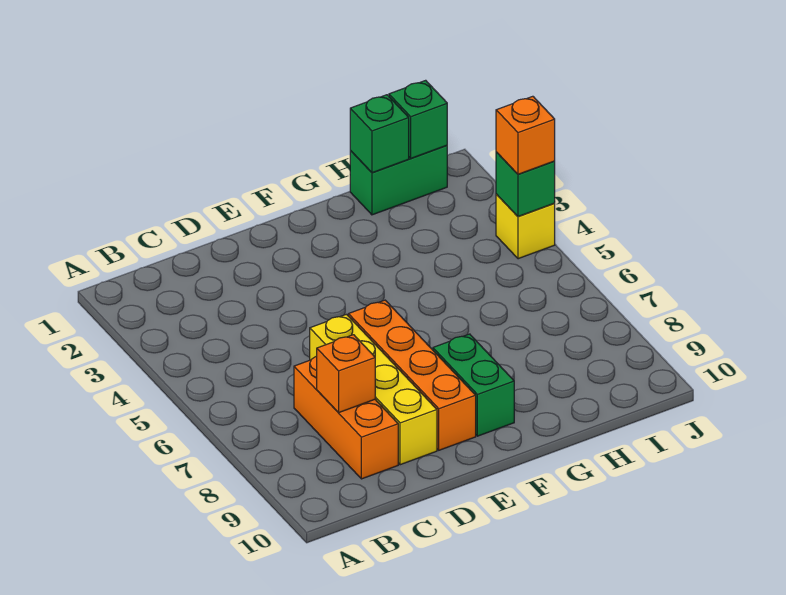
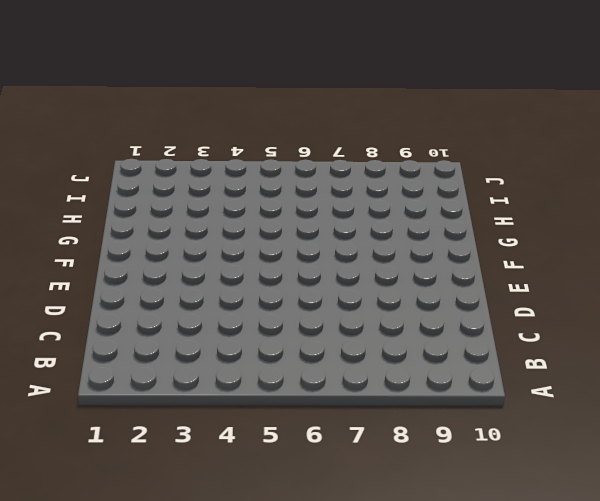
none -> orange 1x3 brick [294,356,398,479]
none -> yellow 1x4 brick [310,314,437,465]

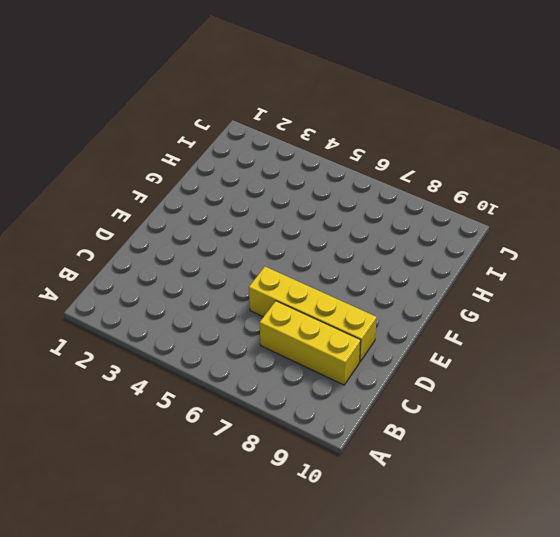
yellow 1x3 brick [260,301,361,385] -> orange 1x3 brick [294,356,398,479]
none -> orange 1x4 brick [348,300,476,450]
none -> green 1x2 brick [433,334,514,436]

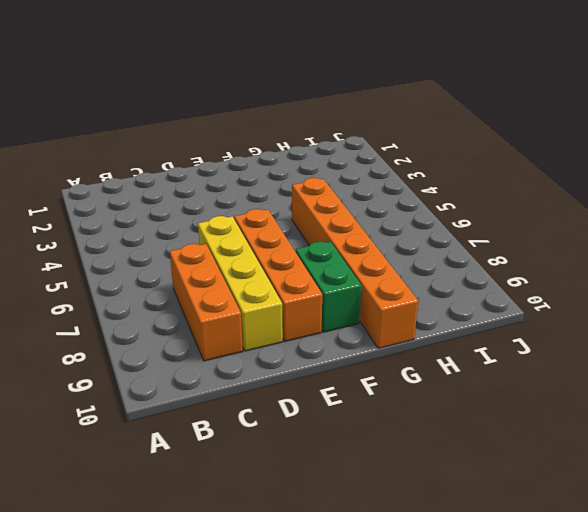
orange 1x6 brick [292,178,418,348] -> none
none -> green 1x2 brick [350,146,447,215]
none -> yellow 1x1 brick [496,194,555,259]

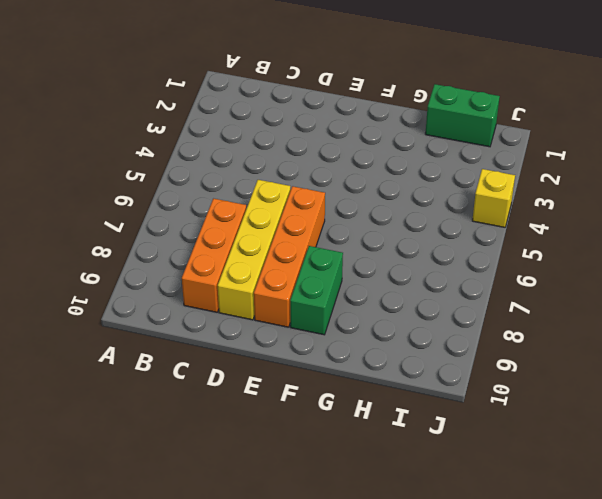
none -> orange 1x1 brick [317,335,375,413]
none -> green 1x1 brick [350,95,409,173]

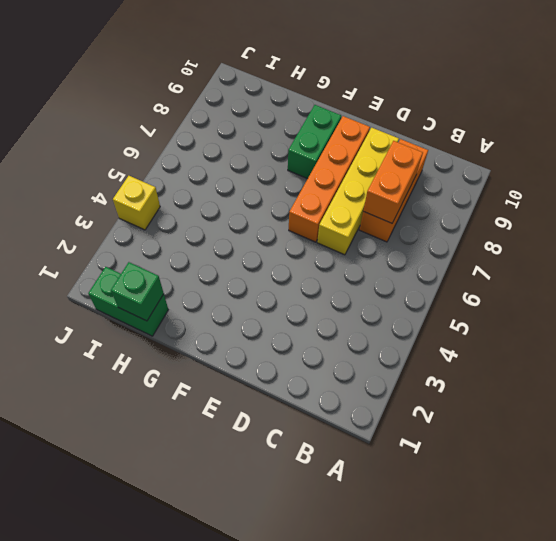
orange 1x2 brick [363,141,423,223] -> orange 1x1 brick [317,335,375,413]
none -> green 1x1 brick [389,80,447,158]
none -> green 1x1 brick [496,152,555,216]

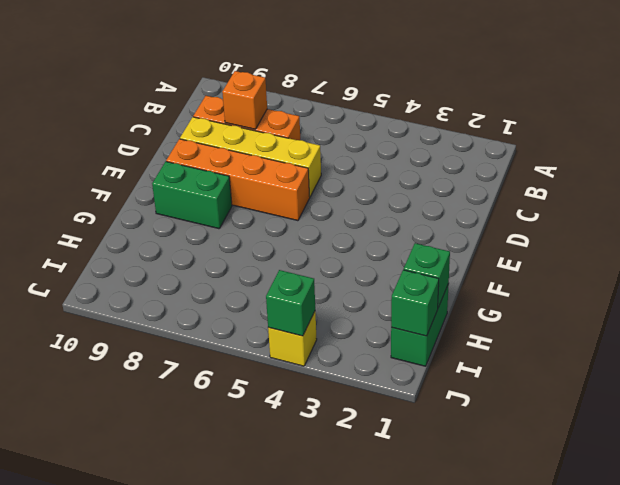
none -> orange 1x1 brick [496,96,555,174]

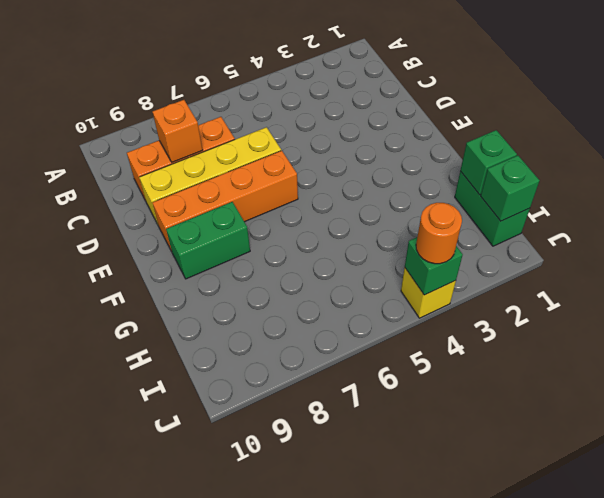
orange 1x1 round brick [416,203,462,264] -> orange 1x1 brick [496,96,555,174]

